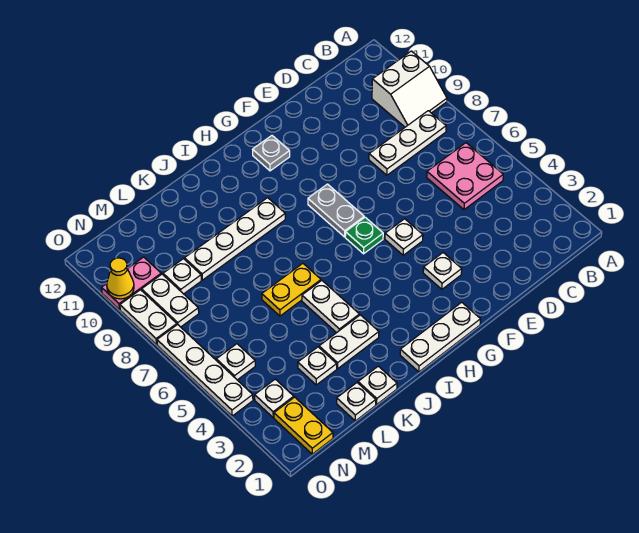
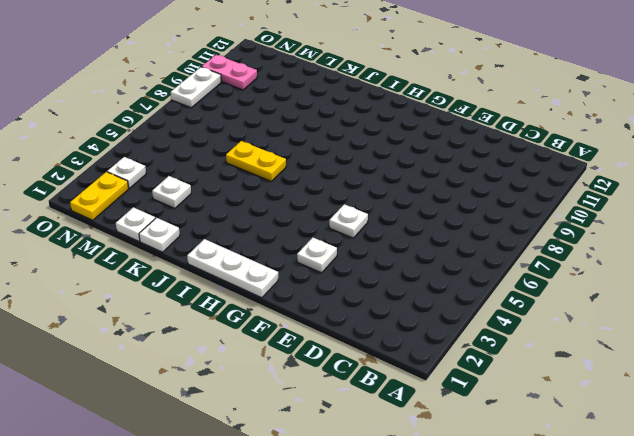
none -> white 2x2 slope [372,51,447,127]
none -> pink 2x2 plate [427,143,503,210]
none -> white 1x3 plate [369,111,446,175]

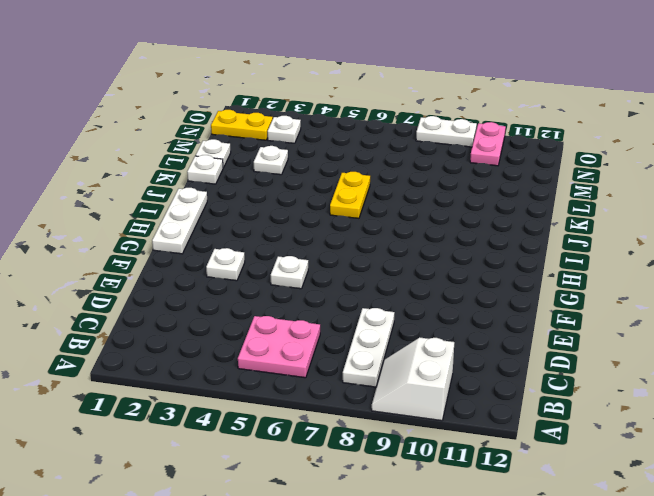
none -> green 1x1 plate [345,217,383,254]
none -> grey 1x2 plate [308,184,364,237]
none -> grey 1x1 plate [253,136,290,171]

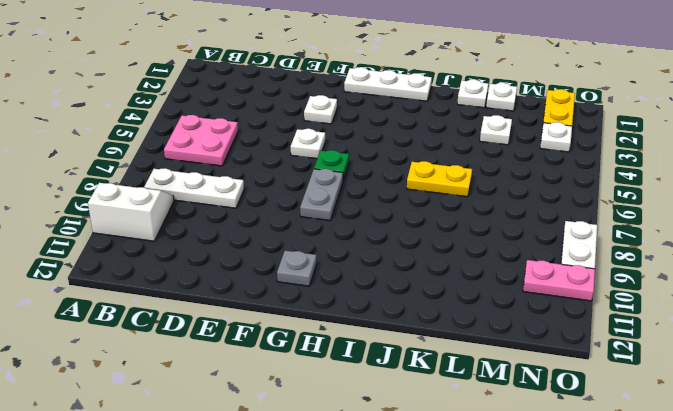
none -> white 1x4 plate [185,198,285,280]
none -> white 1x2 plate [319,315,379,369]
none -> white 1x2 plate [302,281,359,333]

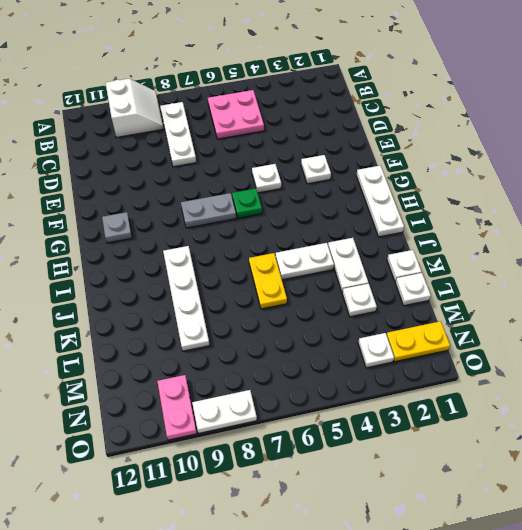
none -> white 1x1 plate [163,259,201,294]
none -> white 1x1 plate [216,344,255,380]
none -> white 1x2 plate [142,274,199,327]

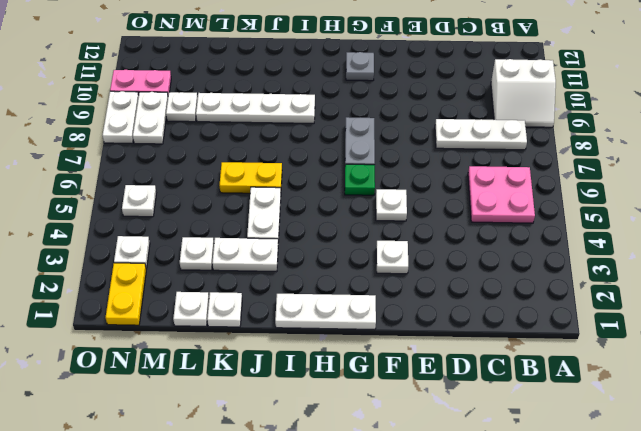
none -> white 1x4 plate [157,325,253,416]
none -> yellow 1x1 cone [107,258,134,299]

